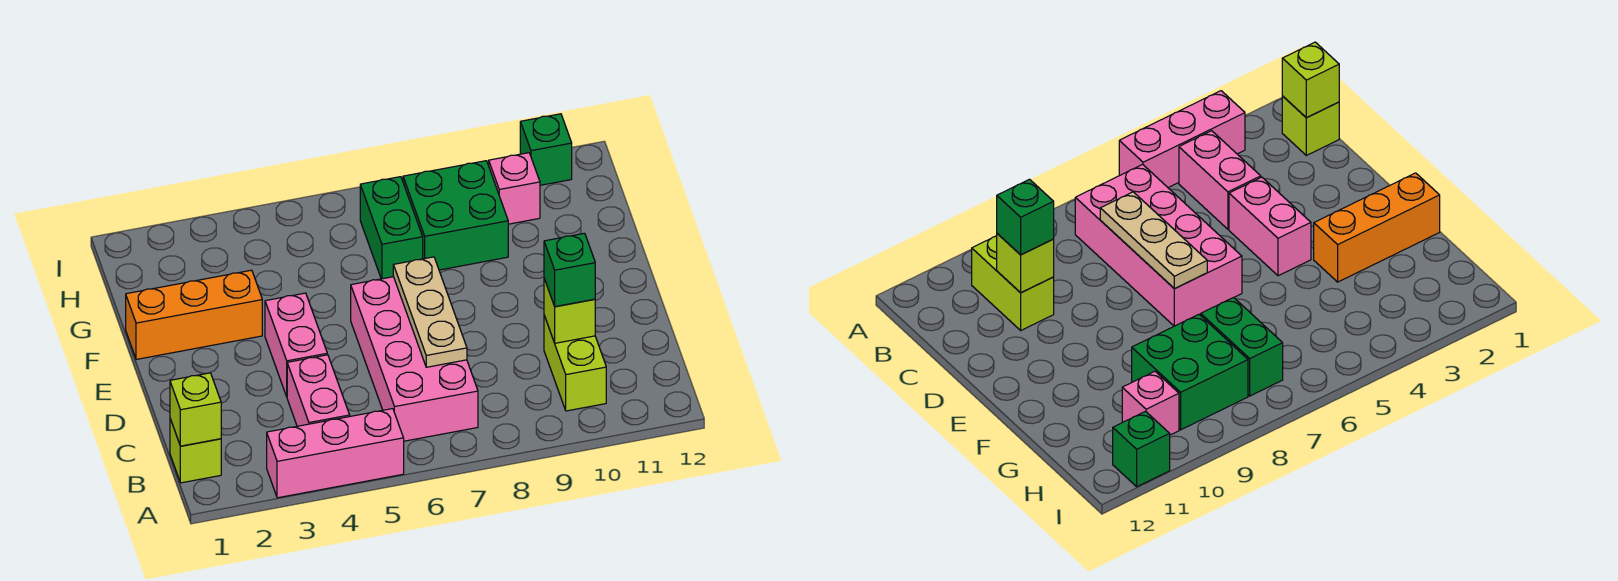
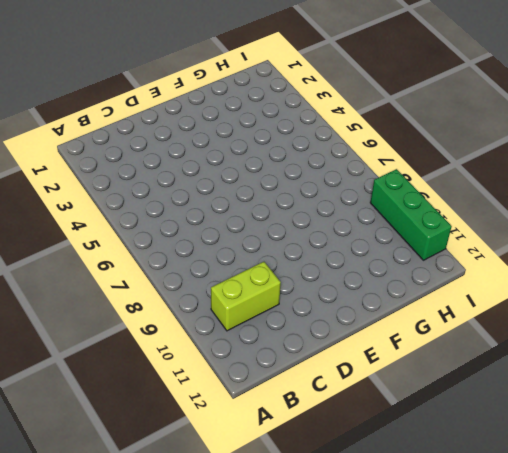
green 1x3 brick [370,169,452,260] -> green 1x1 brick [520,114,572,185]
none -> pink 1x3 brick [267,409,404,498]
none -> lime 1x1 brick [170,419,221,483]
none -> pink 1x2 brick [287,355,350,426]

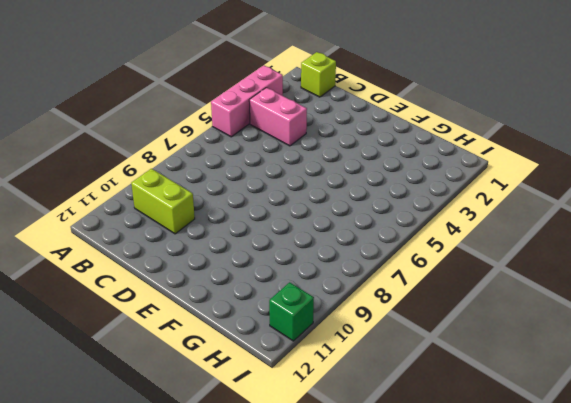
none -> pink 2x4 brick [351,277,478,441]
none -> pink 1x2 brick [265,293,327,396]
none -> orange 1x3 brick [126,270,262,359]

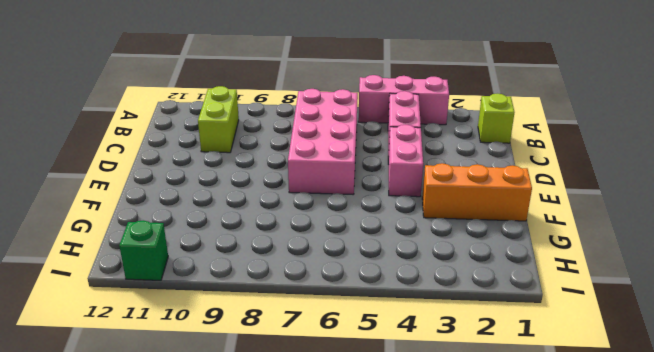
none -> green 1x2 brick [360,177,423,279]
none -> green 2x2 brick [403,161,508,270]
none -> pink 1x1 brick [489,153,540,224]

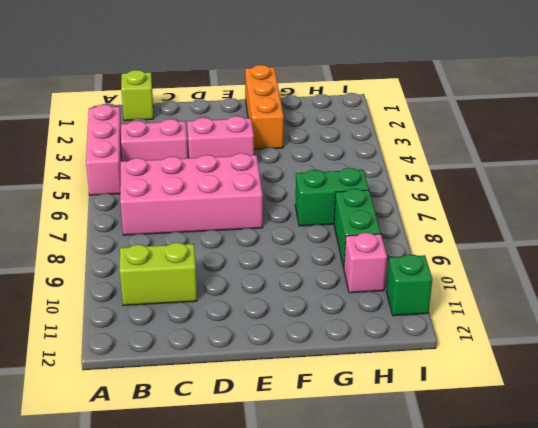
green 1x2 brick [334,189,381,268] -> green 2x2 brick [403,161,508,270]
none -> lime 1x1 brick [170,373,221,446]
none -> tan 1x3 plate [393,257,467,367]
none -> lime 1x1 brick [544,279,595,343]

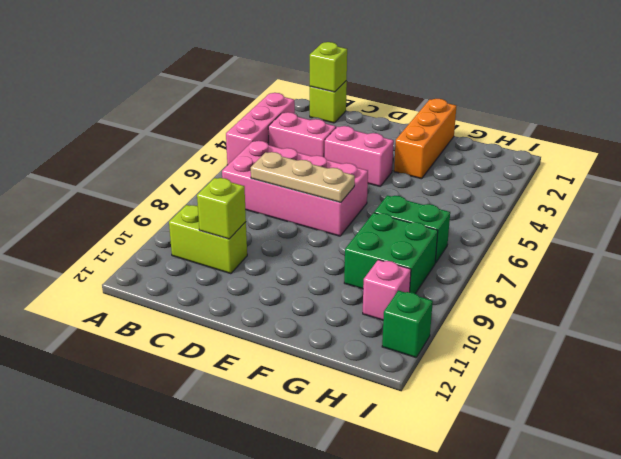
none -> green 1x1 brick [544,233,595,307]

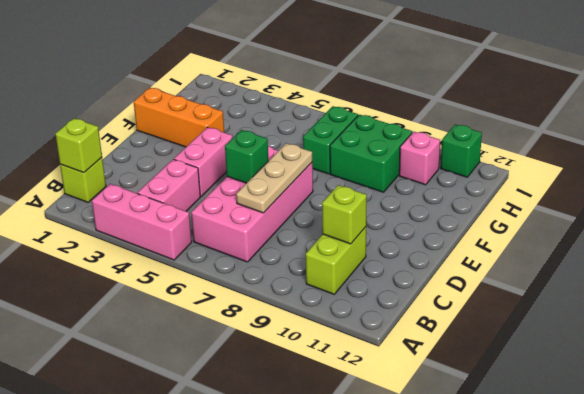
green 1x1 brick [225,130,268,183] -> green 1x1 brick moved to [544,233,595,307]

